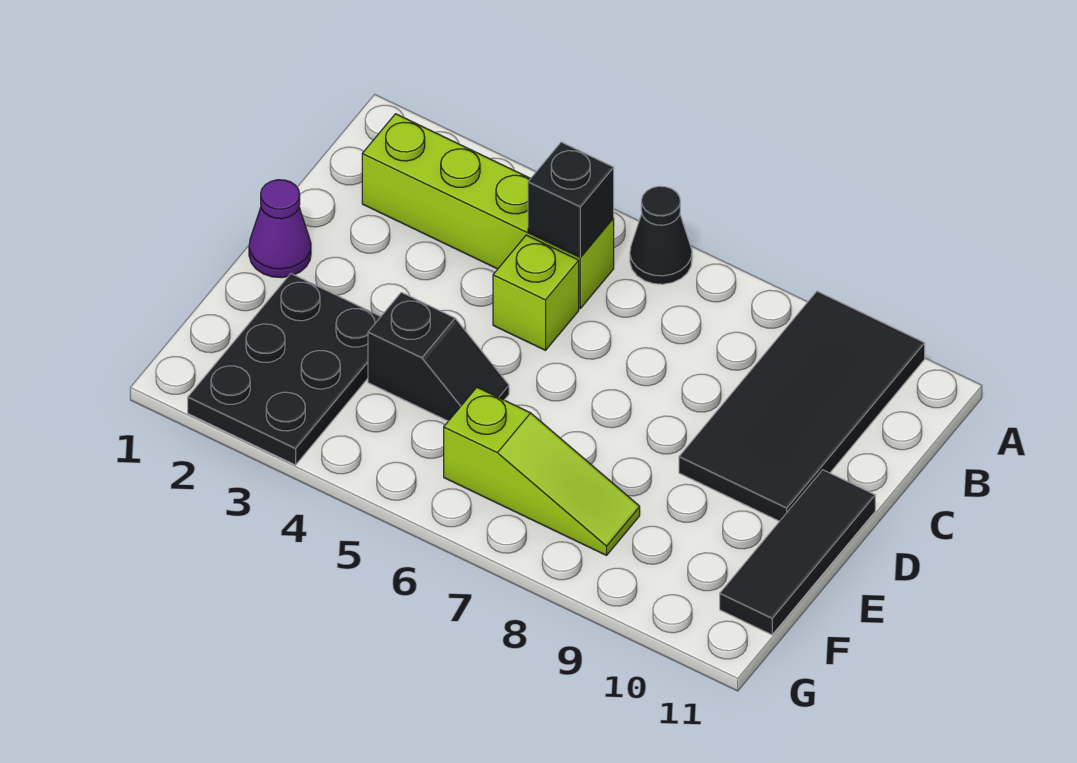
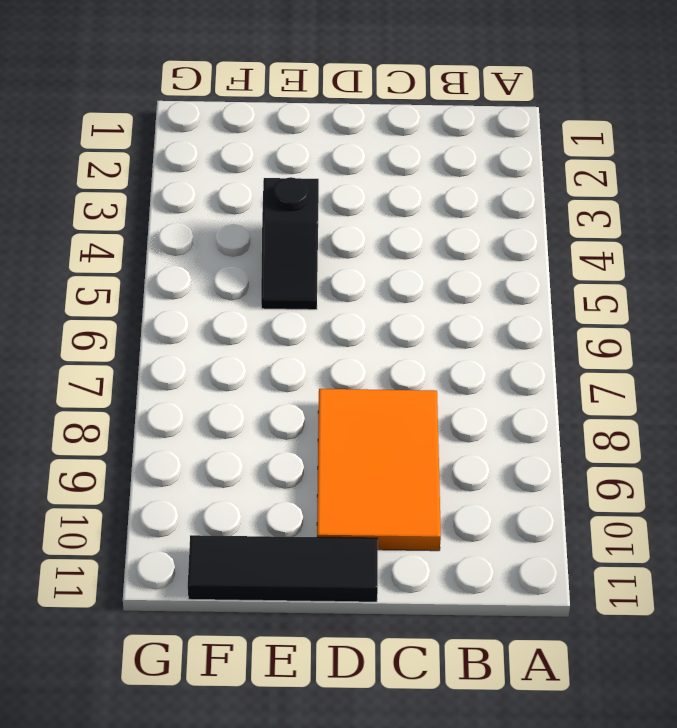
orange 2x3 tile [317,389,441,551] -> black 2x4 tile [679,291,925,521]
none -> black 1x1 cone [630,186,692,284]
none -> lime 1x4 brick [362,114,614,308]

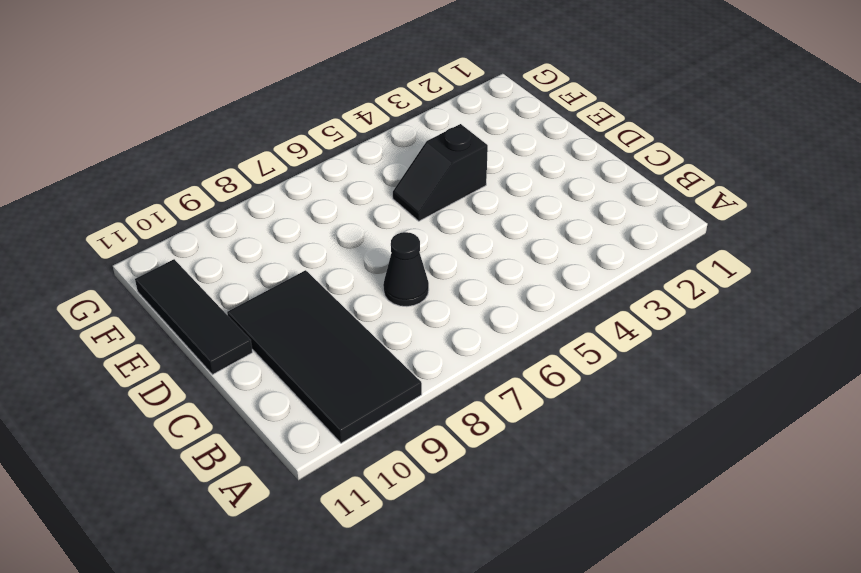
black 1x1 cone [383,232,429,307] -> black 1x1 cone moved to [630,186,692,284]
none -> lime 1x4 brick [362,114,614,308]
none -> lime 1x1 brick [493,235,579,350]

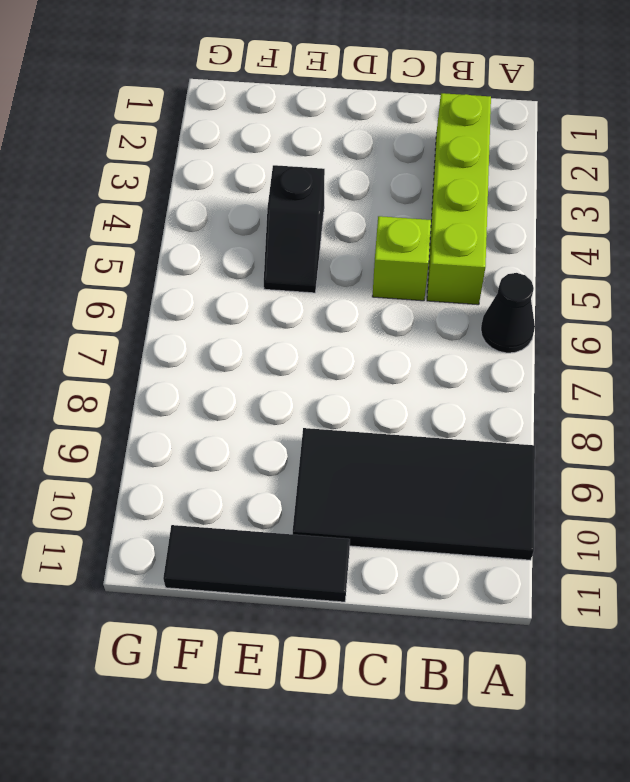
none -> purple 1x1 cone [249,180,311,278]
none -> black 2x3 plate [188,274,381,465]

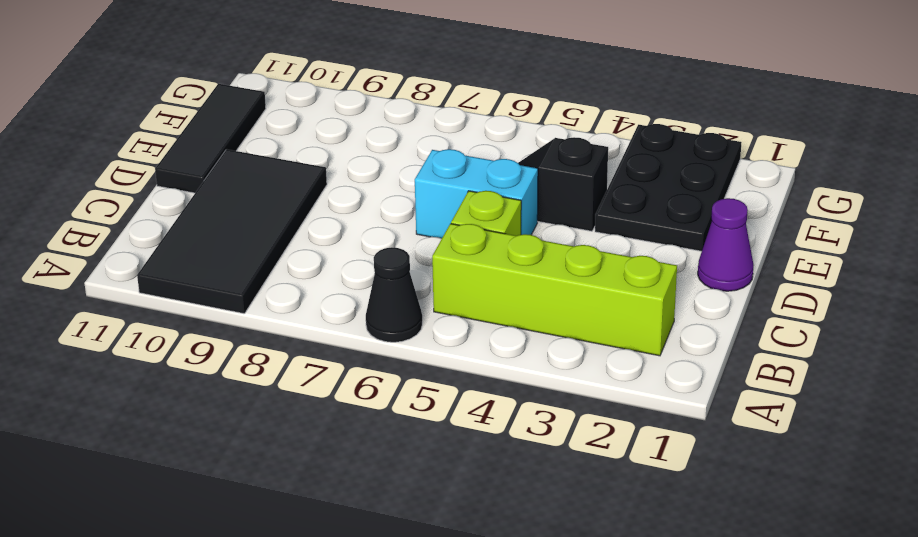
cyan 1x2 brick [415,149,538,238] -> none
none -> lime 1x3 slope [444,387,640,555]
none -> black 1x1 brick [528,142,614,257]

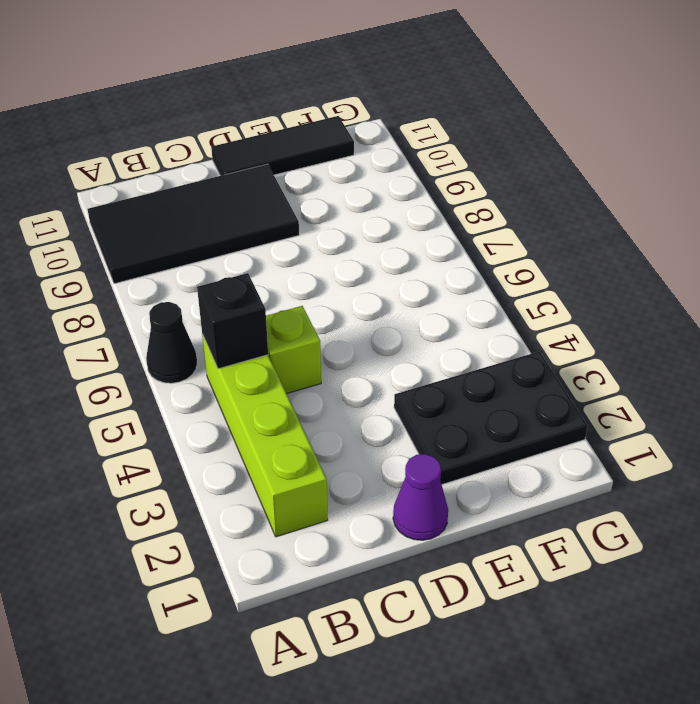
none -> black 1x2 slope [368,292,509,421]
none -> lime 1x3 slope [444,387,640,555]

